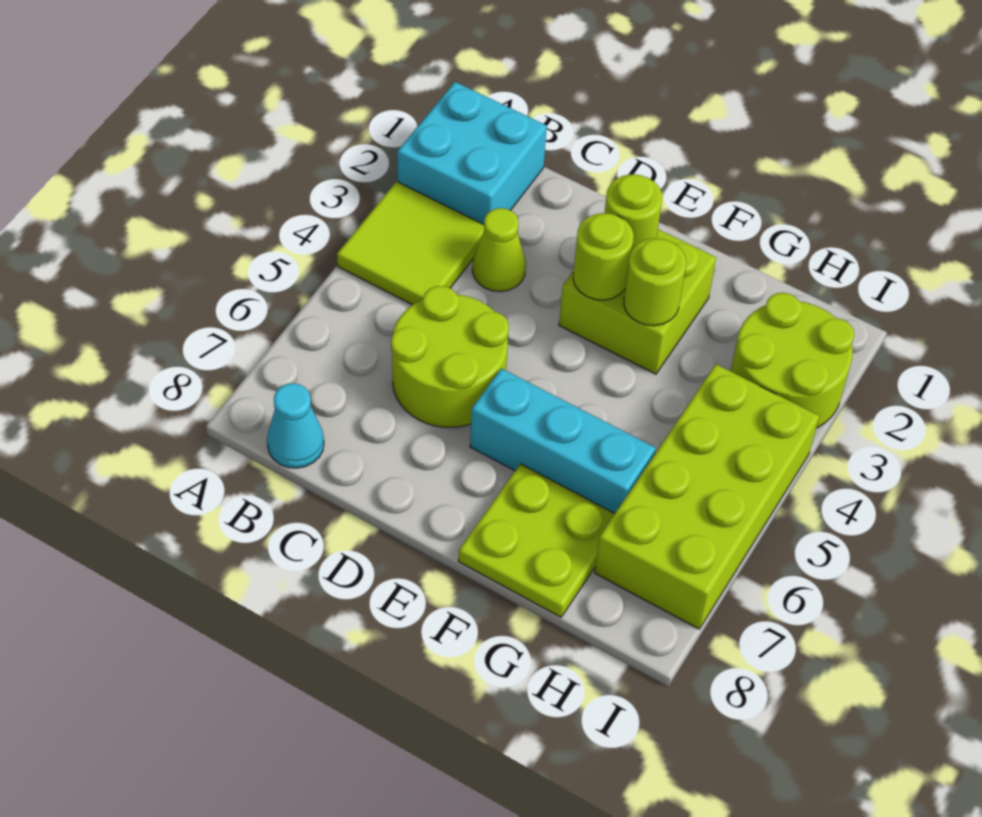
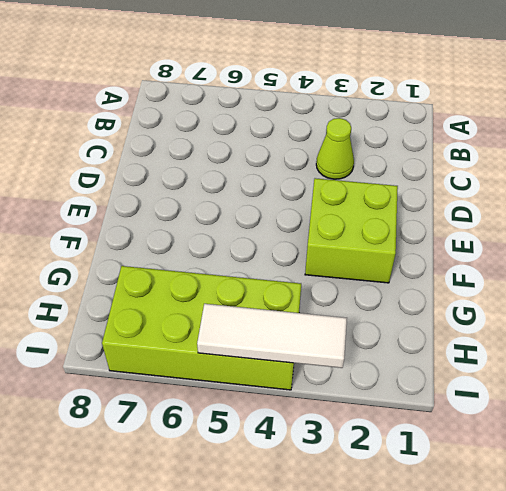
white 1x3 tile [197,304,347,368] -> none
none -> cyan 2x2 brick [397,82,547,224]
none -> lime 2x2 tile [337,181,484,305]
none -> cyan 1x1 cone [267,383,324,468]

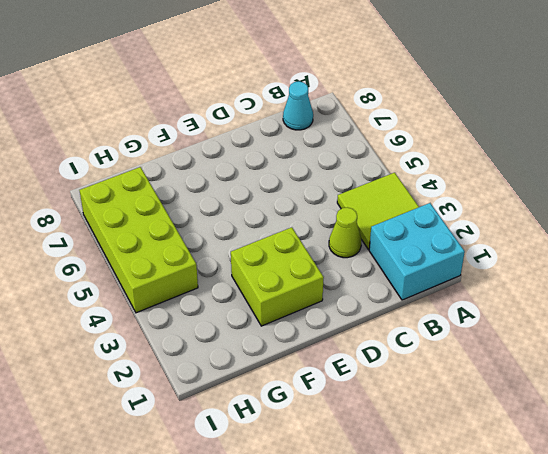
none -> lime 2x2 round brick [391,286,509,427]
none -> cyan 1x3 brick [470,368,656,513]
none -> lime 2x2 plate [458,464,615,617]

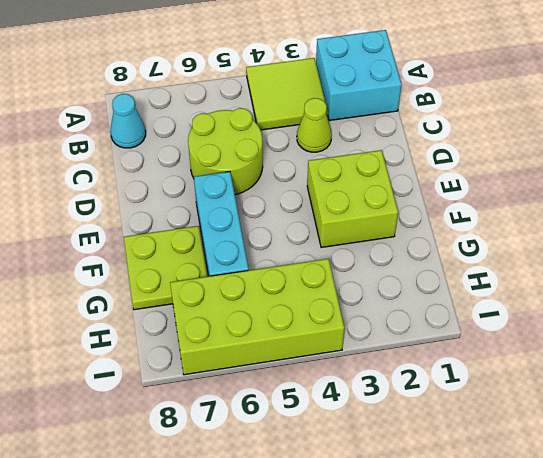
none -> lime 2x2 round brick [731,293,854,428]
none -> lime 1x1 round brick [605,174,662,249]
none -> lime 1x1 round brick [573,213,634,300]

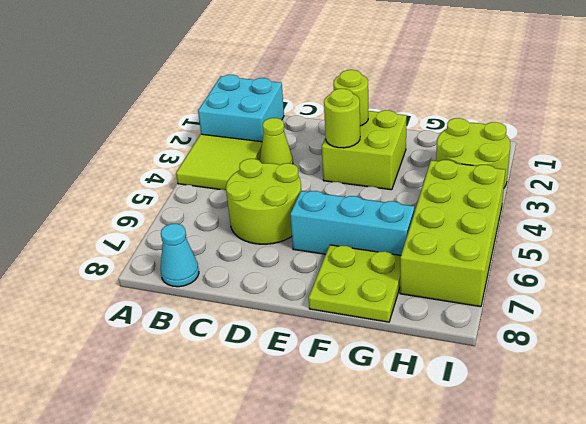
none -> lime 1x1 round brick [624,238,686,326]

